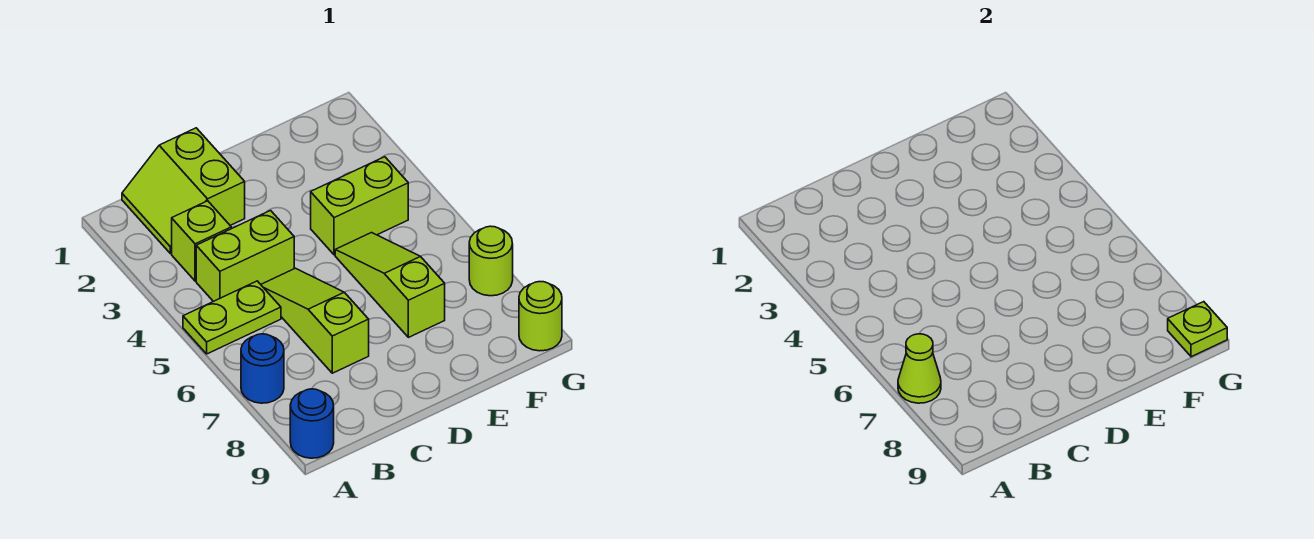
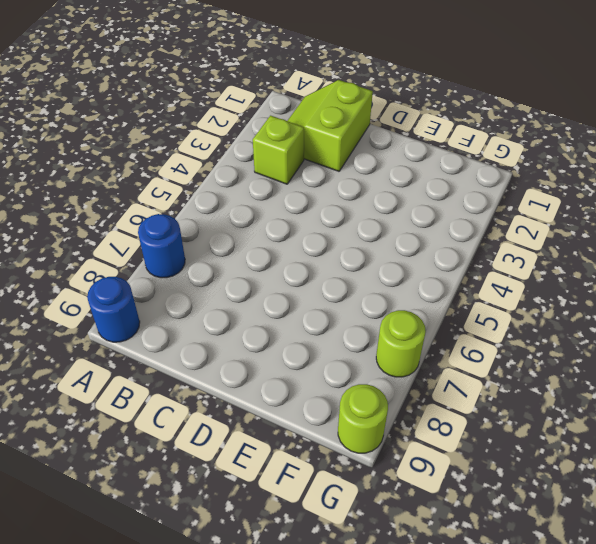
none -> lime 1x2 plate [183,281,281,354]
none -> lime 1x2 brick [196,211,294,302]
none -> lime 1x3 slope [261,268,369,373]

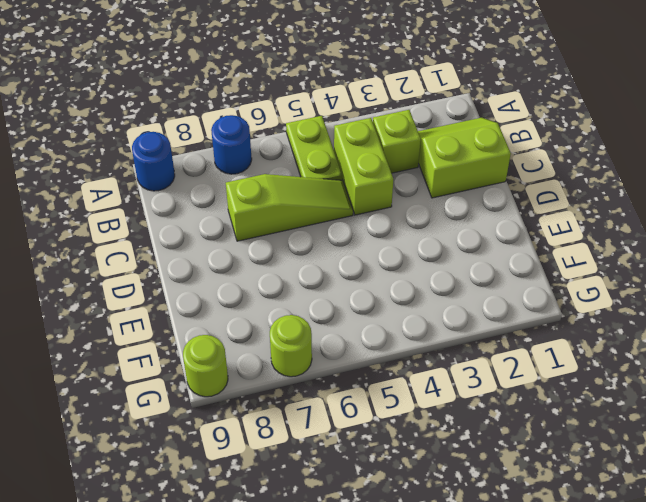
none -> lime 1x2 brick [311,157,408,255]
none -> lime 1x3 slope [335,233,445,337]
none -> lime 1x1 cone [898,334,941,403]

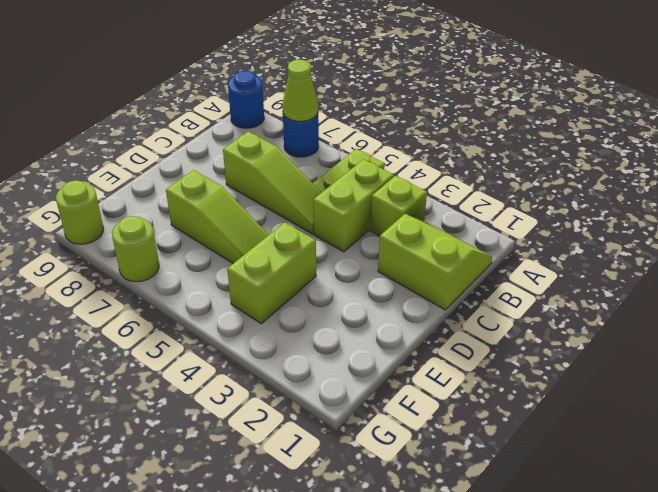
none -> lime 1x1 plate [1168,302,1227,357]

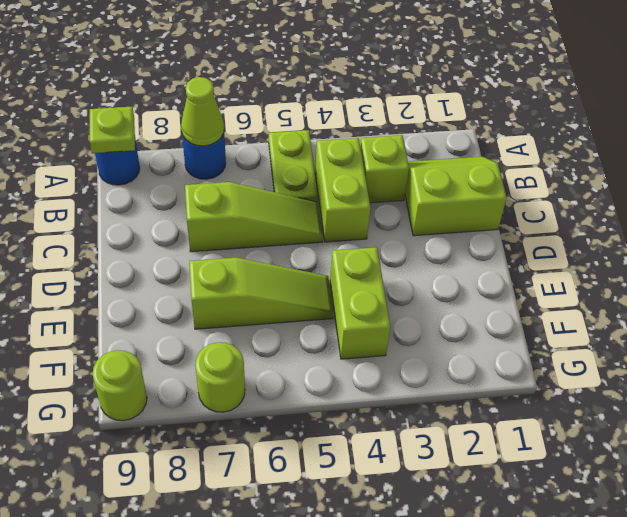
lime 1x1 plate [90,107,135,153] -> lime 1x1 plate moved to [1168,302,1227,357]

